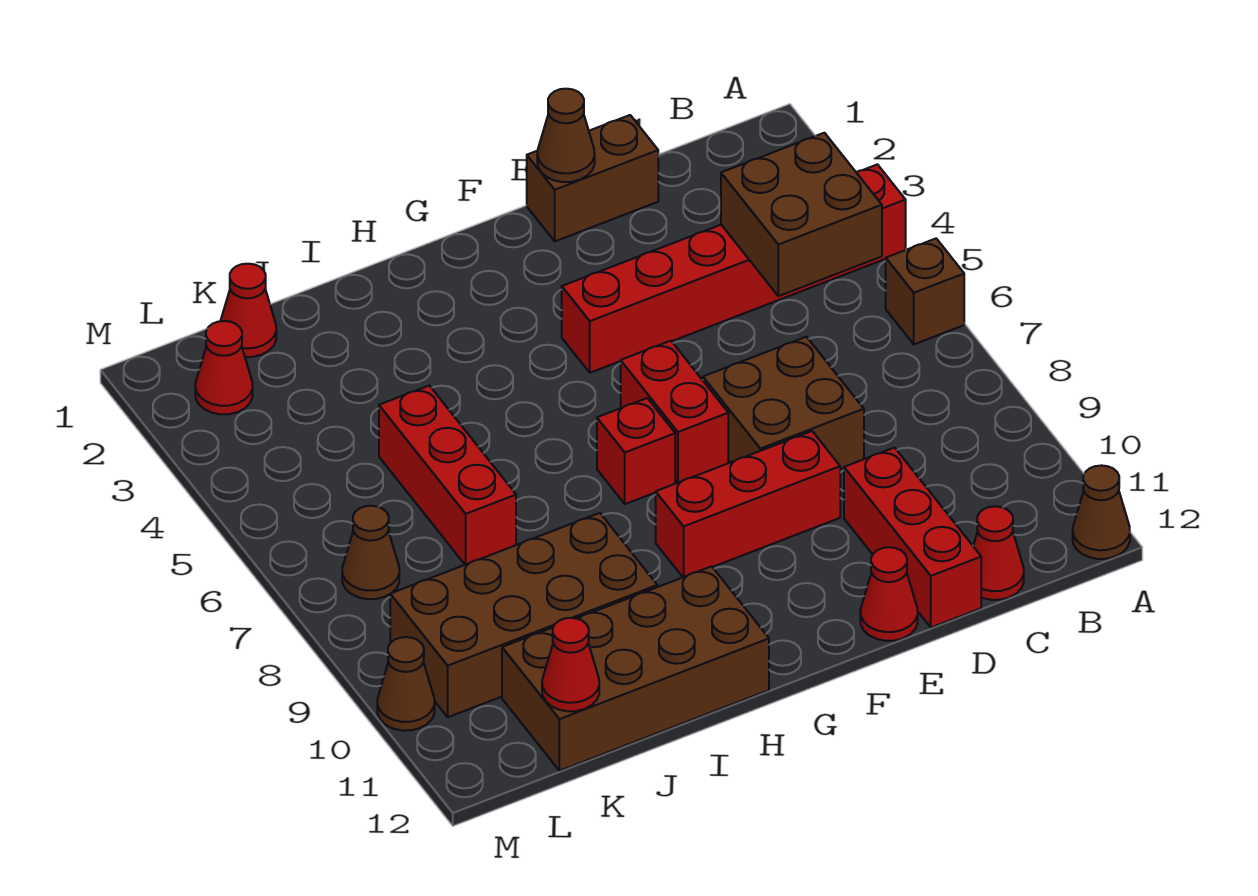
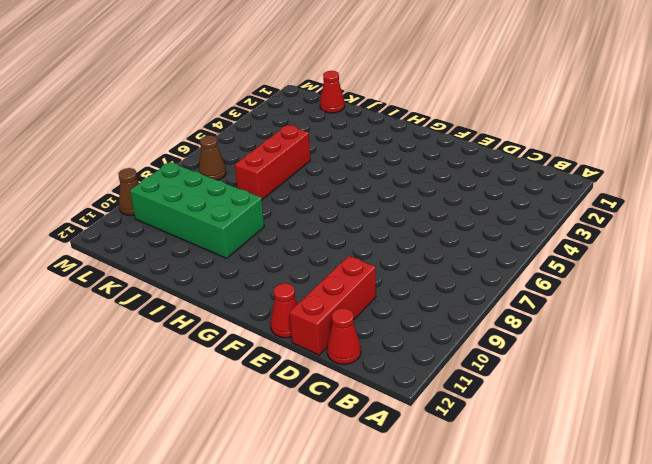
green 2x4 brick [130,162,264,258] -> brown 2x4 brick [390,513,657,717]
none -> red 1x6 brick [562,164,906,373]
none -> brown 1x1 brick [886,239,964,344]
none -> brown 1x1 cone [1073,465,1130,559]

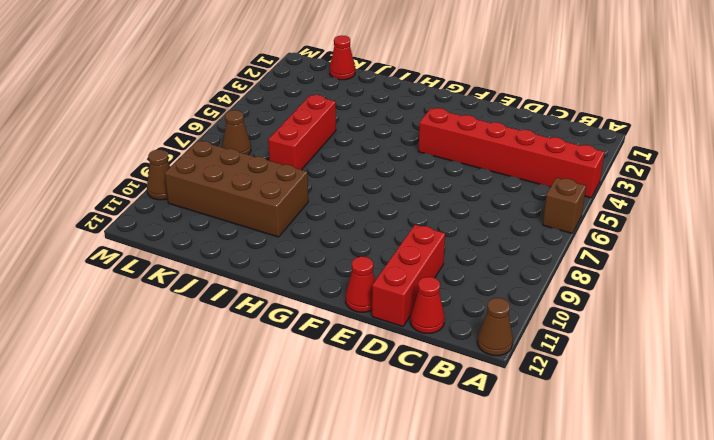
none -> brown 1x2 brick [527,115,658,241]
none -> brown 2x2 brick [703,337,864,469]
none -> red 1x3 brick [656,431,840,577]

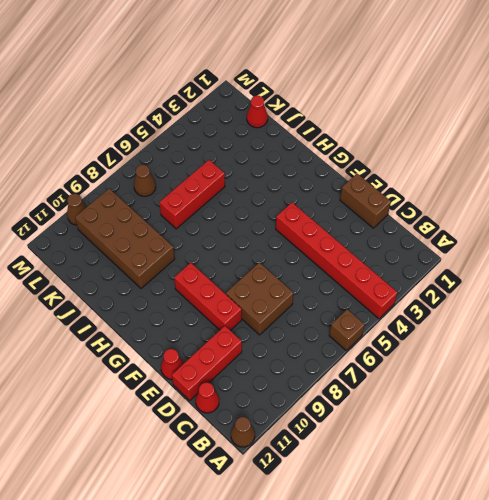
none -> red 1x2 brick [621,341,728,483]
none -> red 1x1 brick [597,398,675,504]
none -> brown 2x4 brick [502,566,769,771]

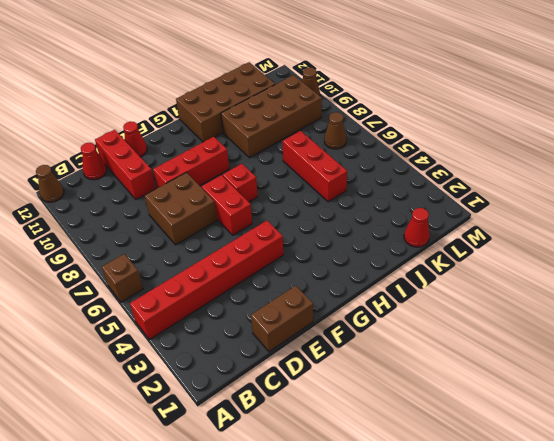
none -> red 1x1 cone [195,321,253,414]
none -> brown 2x2 brick [721,133,882,296]
none -> brown 1x1 cone [537,89,595,182]

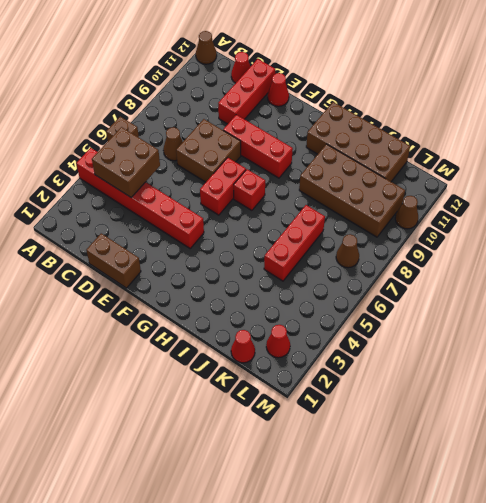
brown 1x1 cone [163,127,183,161] -> brown 1x1 cone moved to [537,89,595,182]
none -> red 1x1 cone [542,618,599,711]

